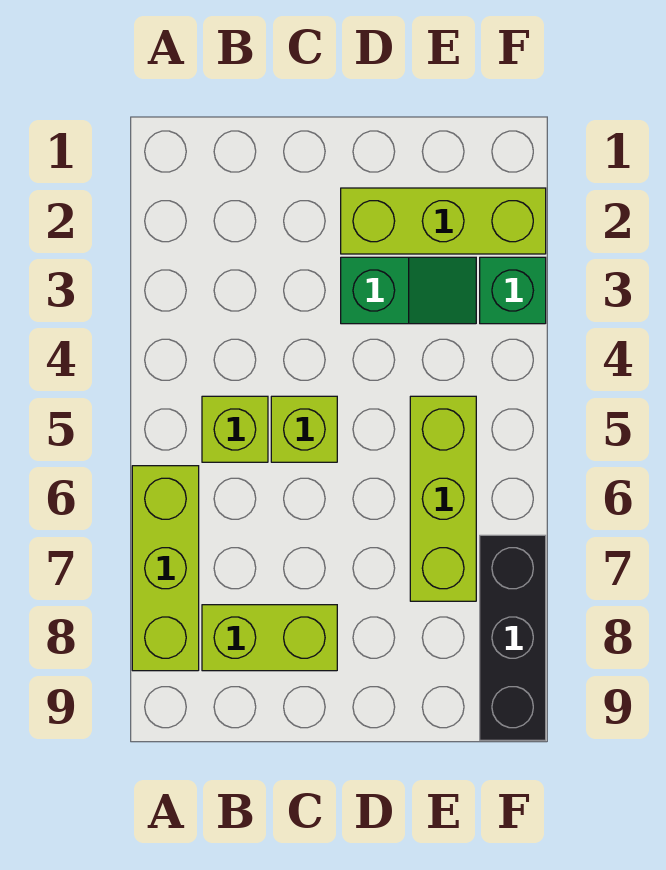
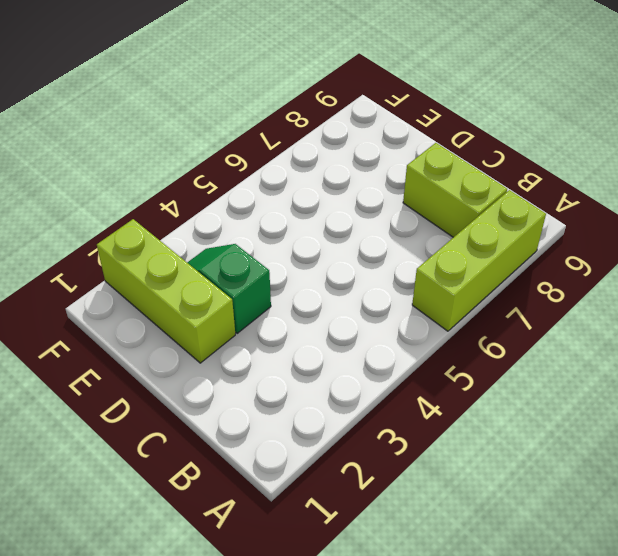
none -> lime 1x1 brick [202,396,268,462]
none -> lime 1x1 brick [271,396,337,462]

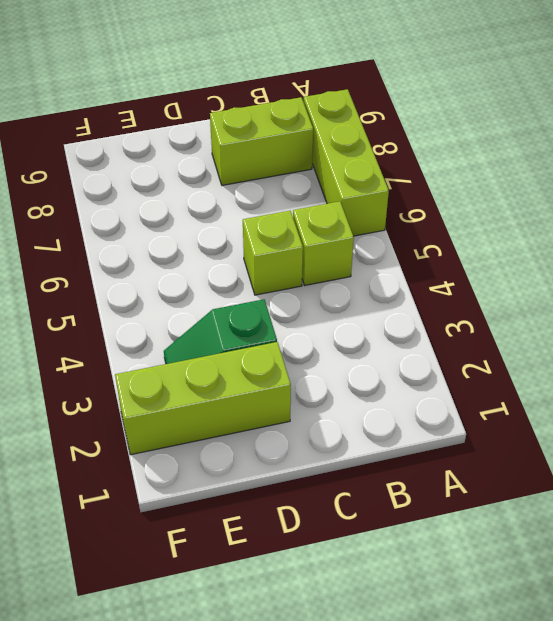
none -> lime 1x3 brick [410,396,476,601]
none -> green 1x1 brick [480,257,546,324]

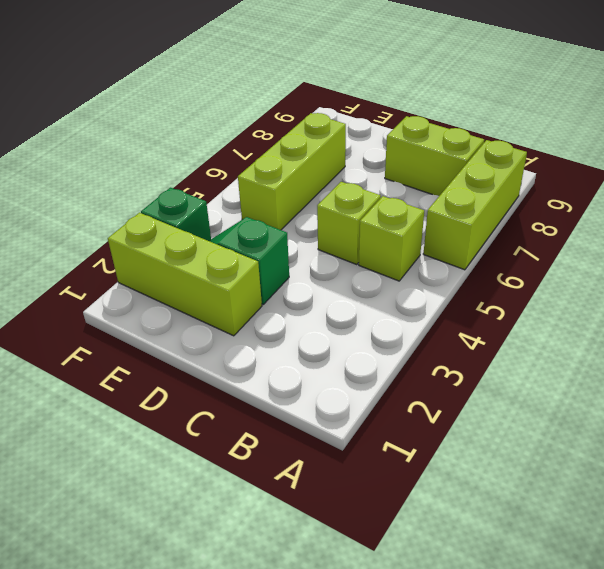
none -> black 1x3 brick [480,535,546,740]

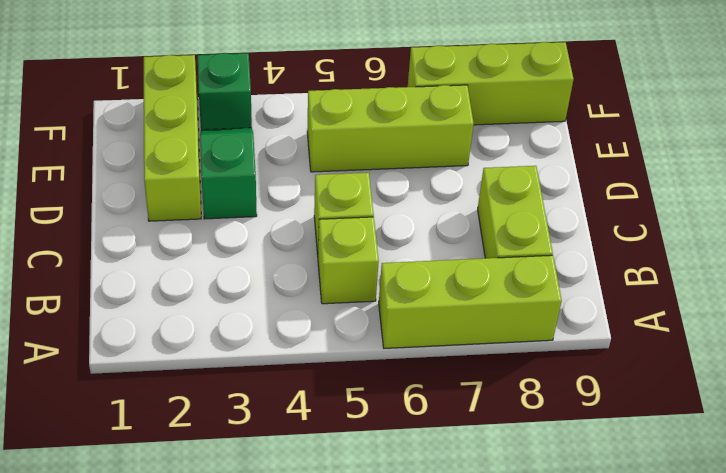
lime 1x3 brick [408,42,574,125] -> black 1x3 brick [480,535,546,740]

